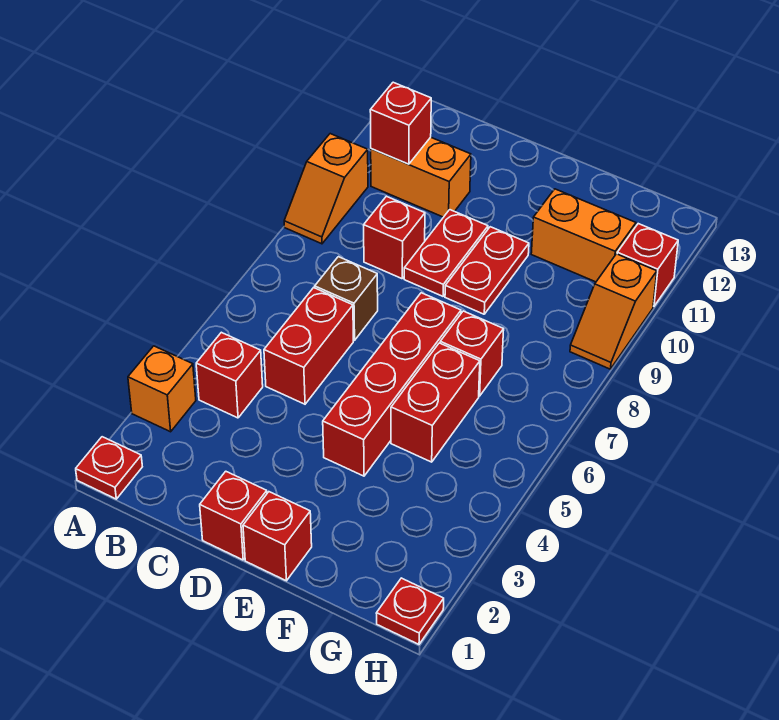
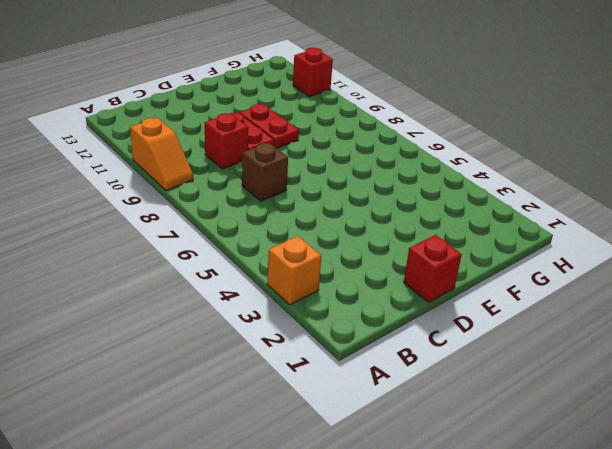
none -> red 1x1 plate [76,437,142,499]
none -> red 1x1 brick [196,332,263,418]
none -> orange 1x2 brick [371,137,471,217]

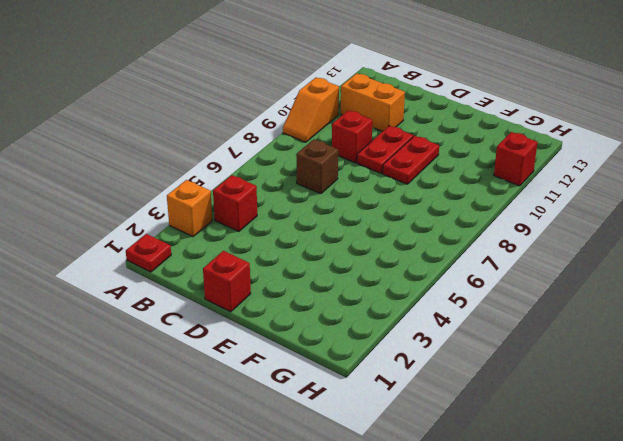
none -> red 1x2 brick [264,288,353,404]
none -> red 1x1 brick [243,492,312,581]
none -> red 1x4 brick [323,293,461,476]

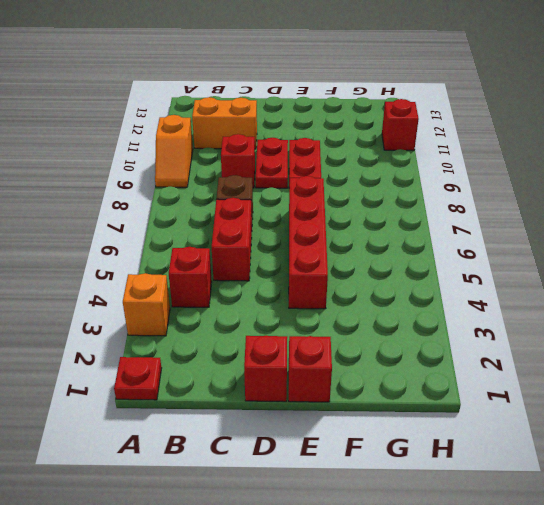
none -> red 1x2 brick [391,343,480,462]
none -> red 1x1 brick [440,311,504,396]
none -> orange 1x2 brick [531,189,636,282]

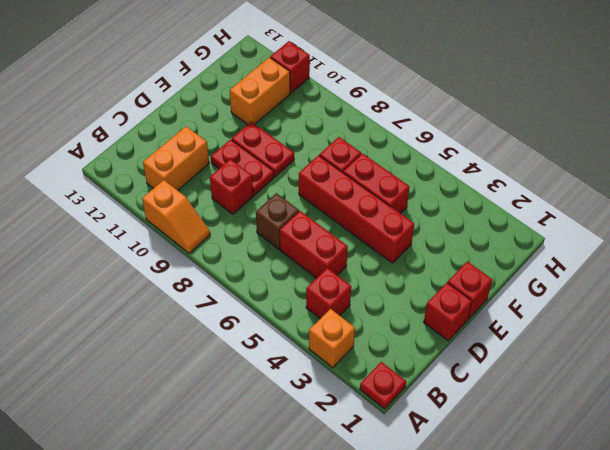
none -> red 1x1 plate [376,578,444,644]
none -> orange 1x2 slope [570,254,657,369]
none -> red 1x1 brick [370,82,431,164]

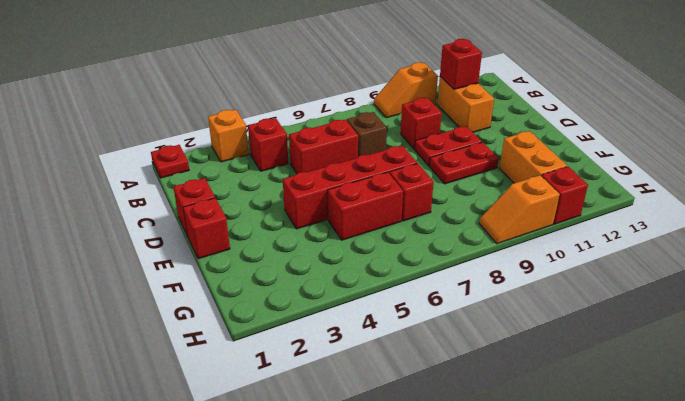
none -> red 1x1 plate [376,578,444,644]

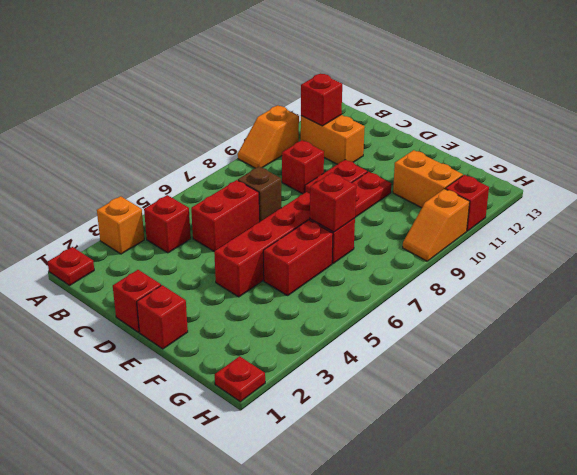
red 1x1 brick [310,173,356,232] -> none

